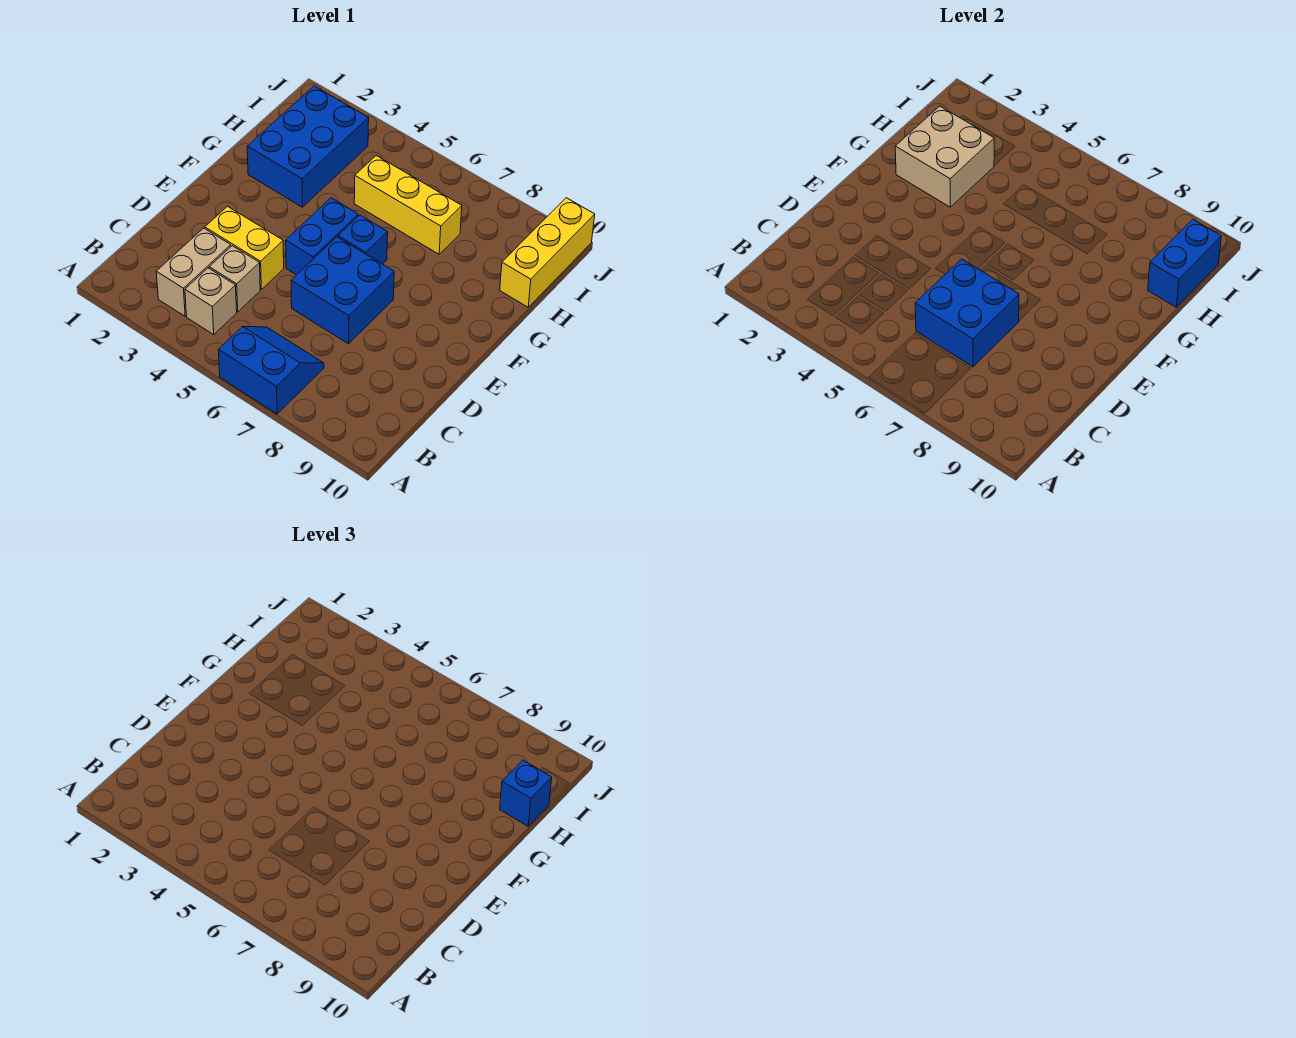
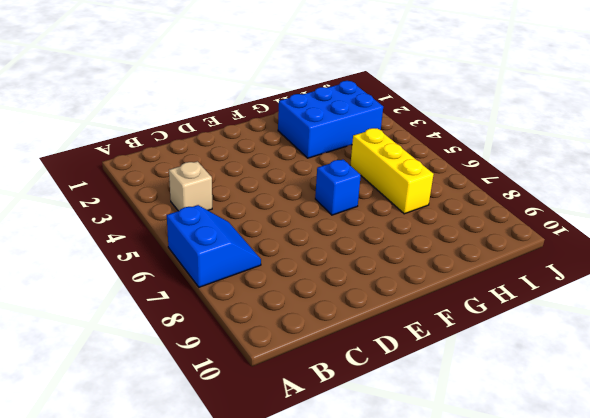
none -> tan 1x2 brick [156,228,231,316]
none -> tan 1x1 brick [209,246,260,312]
none -> yellow 1x2 brick [205,206,284,289]

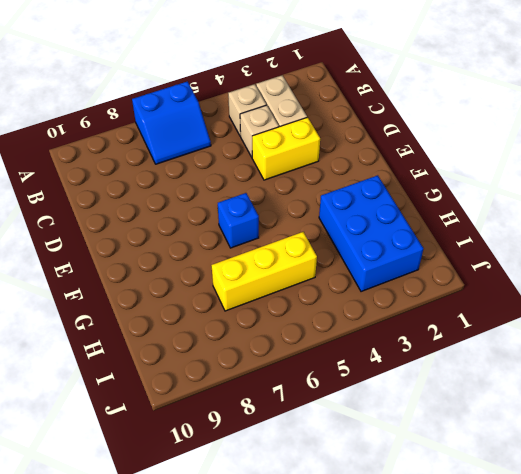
none -> blue 2x2 brick [291,237,394,344]
none -> blue 1x2 brick [286,198,358,275]
none -> yellow 1x3 brick [500,198,595,307]

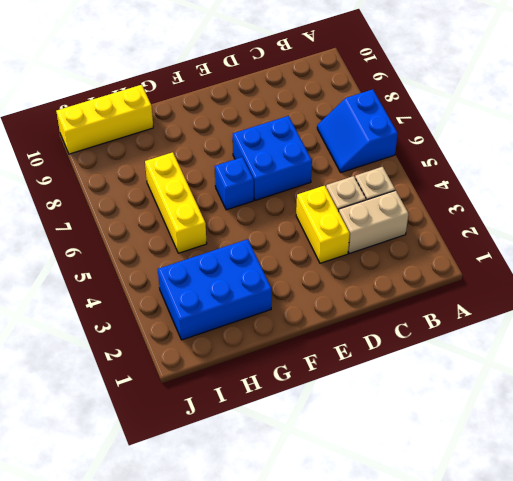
none -> blue 1x2 brick [286,198,358,275]
none -> blue 2x2 brick [915,259,1019,367]
none -> tan 2x2 brick [895,106,994,207]

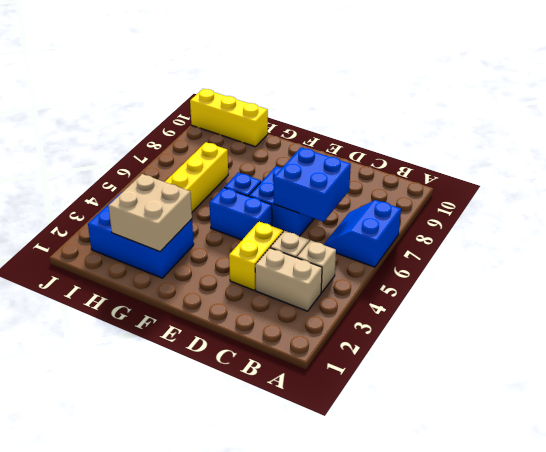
none -> blue 1x2 brick [1148,219,1221,307]
none -> blue 1x1 brick [500,760,552,826]

